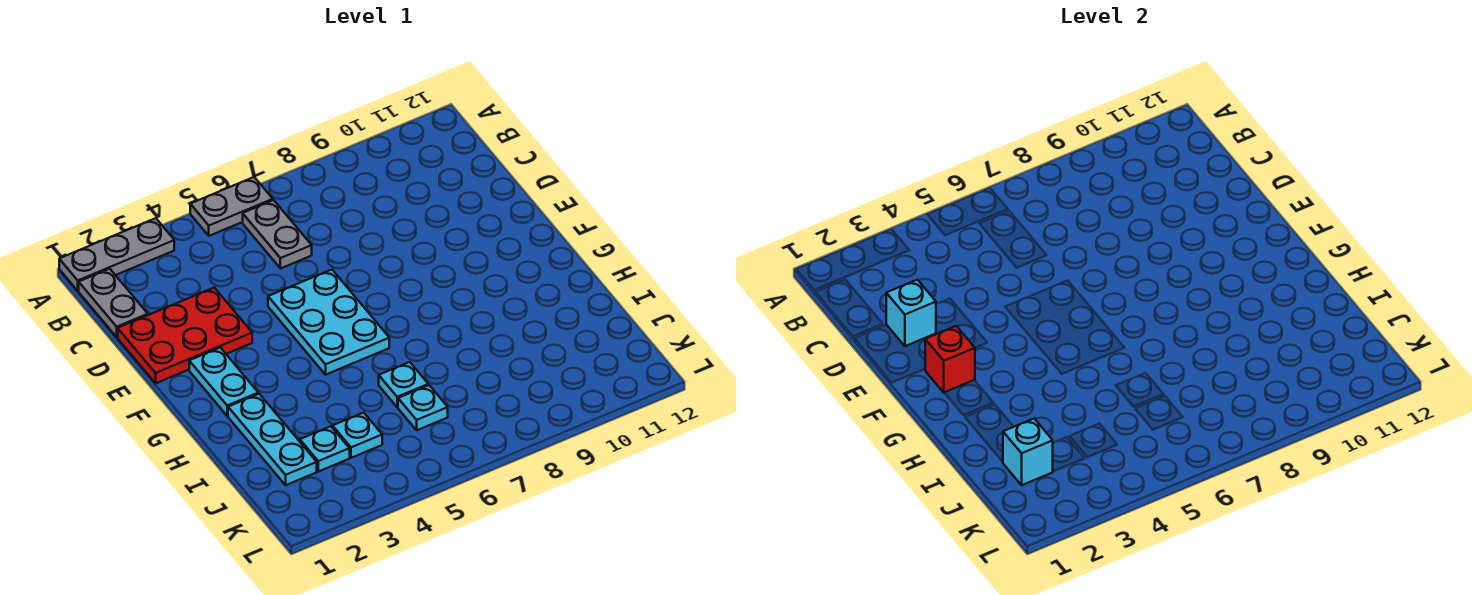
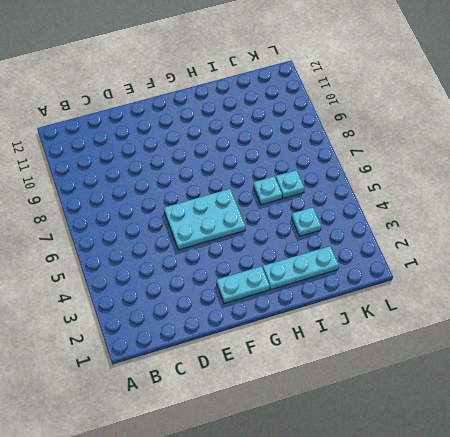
none -> grey 1x3 plate [59,218,174,291]
none -> grey 1x2 plate [190,177,273,236]
none -> grey 1x2 plate [79,269,148,337]

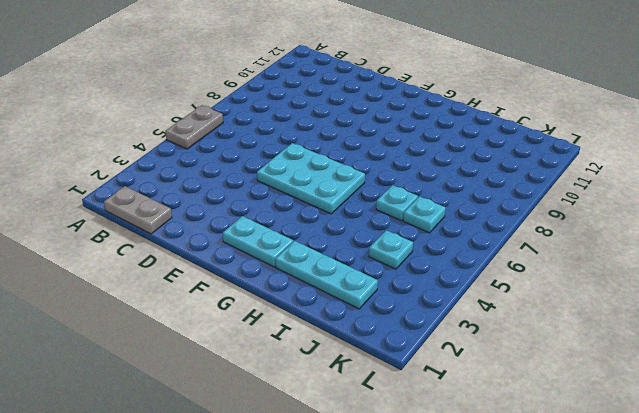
none -> grey 1x3 plate [59,218,174,291]
none -> grey 1x2 plate [243,200,312,269]
none -> red 2x3 plate [118,288,252,383]

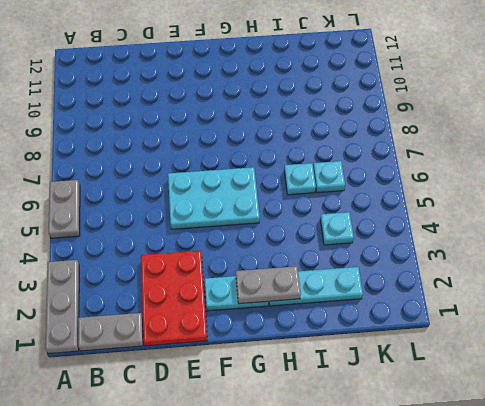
grey 1x2 plate [236,266,301,304] -> grey 1x2 plate moved to [243,200,312,269]
none -> cyan 1x1 plate [300,426,350,472]
none -> cyan 1x1 brick [886,280,936,346]
none -> red 1x1 brick [925,326,975,393]

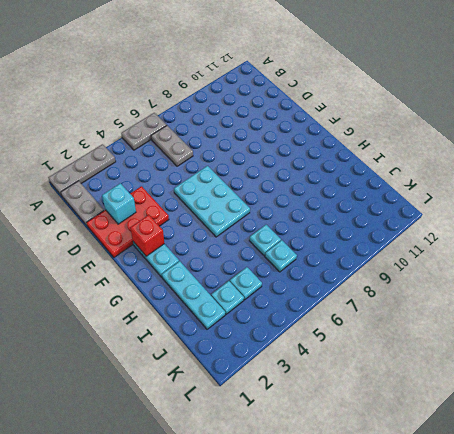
none -> cyan 1x1 brick [1003,419,1053,485]

